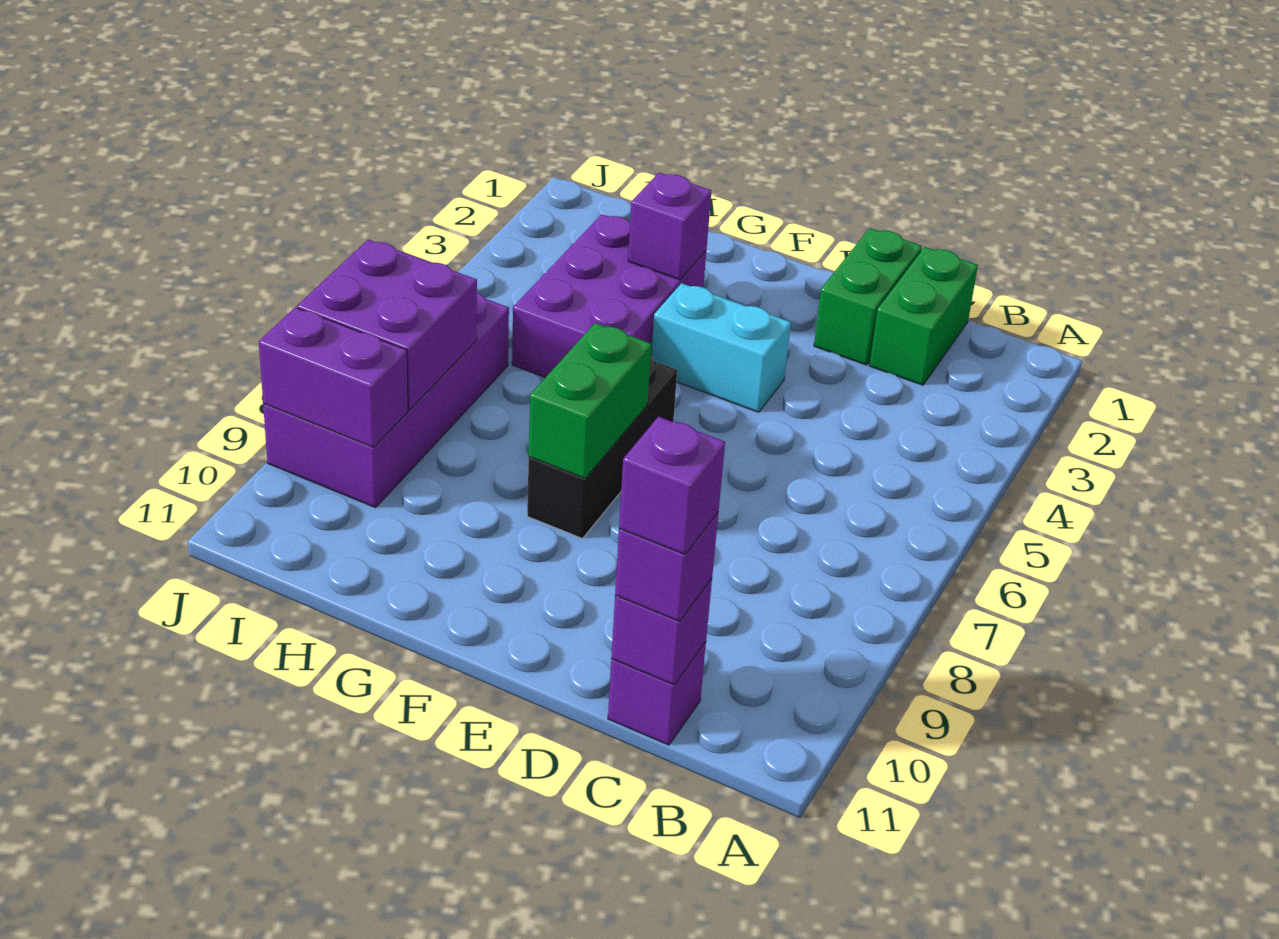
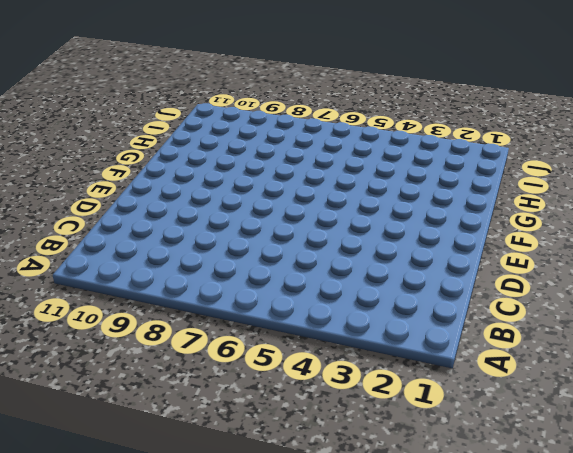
none -> green 1x2 brick [869,247,978,385]
none -> purple 1x1 brick [608,642,706,745]
none -> green 1x2 brick [814,228,922,365]

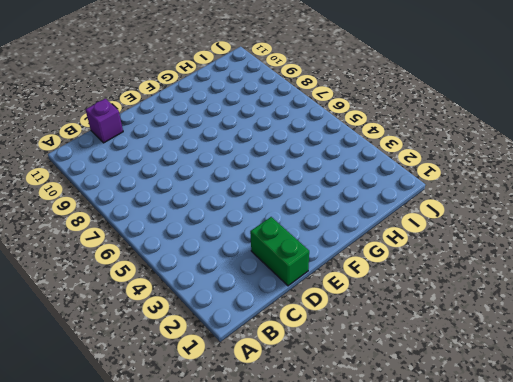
none -> green 1x2 brick [869,247,978,385]
none -> cyan 1x2 brick [651,283,791,412]
none -> black 1x3 brick [527,358,677,539]

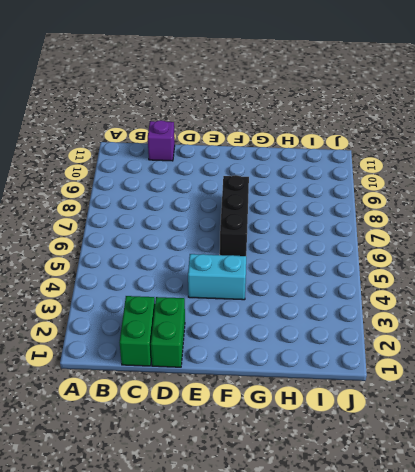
none -> purple 2x3 brick [512,214,706,378]
none -> purple 2x4 brick [263,293,509,508]
none -> purple 1x1 brick [611,578,712,685]

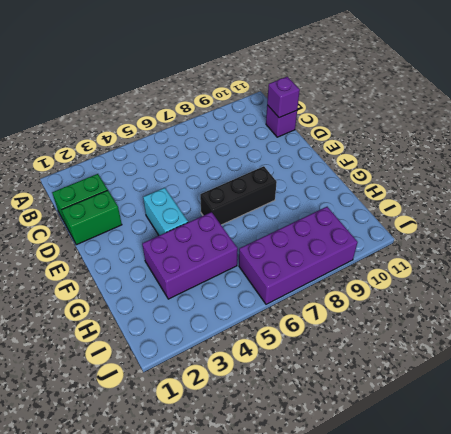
none -> green 1x2 brick [529,323,651,479]
none -> purple 1x1 brick [628,173,711,280]
none -> purple 2x2 brick [297,240,477,410]

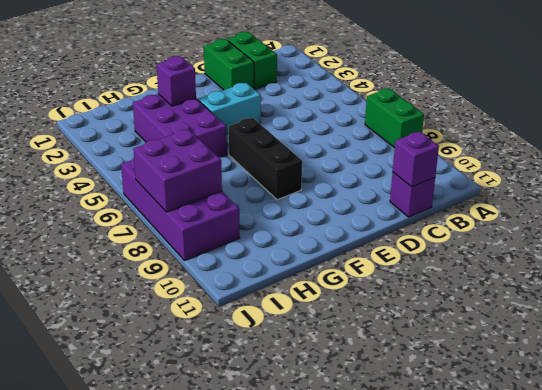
green 1x2 brick [365,88,424,148] -> green 1x2 brick moved to [529,323,651,479]
none -> purple 1x2 brick [259,307,408,447]
none -> purple 1x1 brick [615,512,718,621]
none -> purple 1x1 brick [619,417,725,554]

